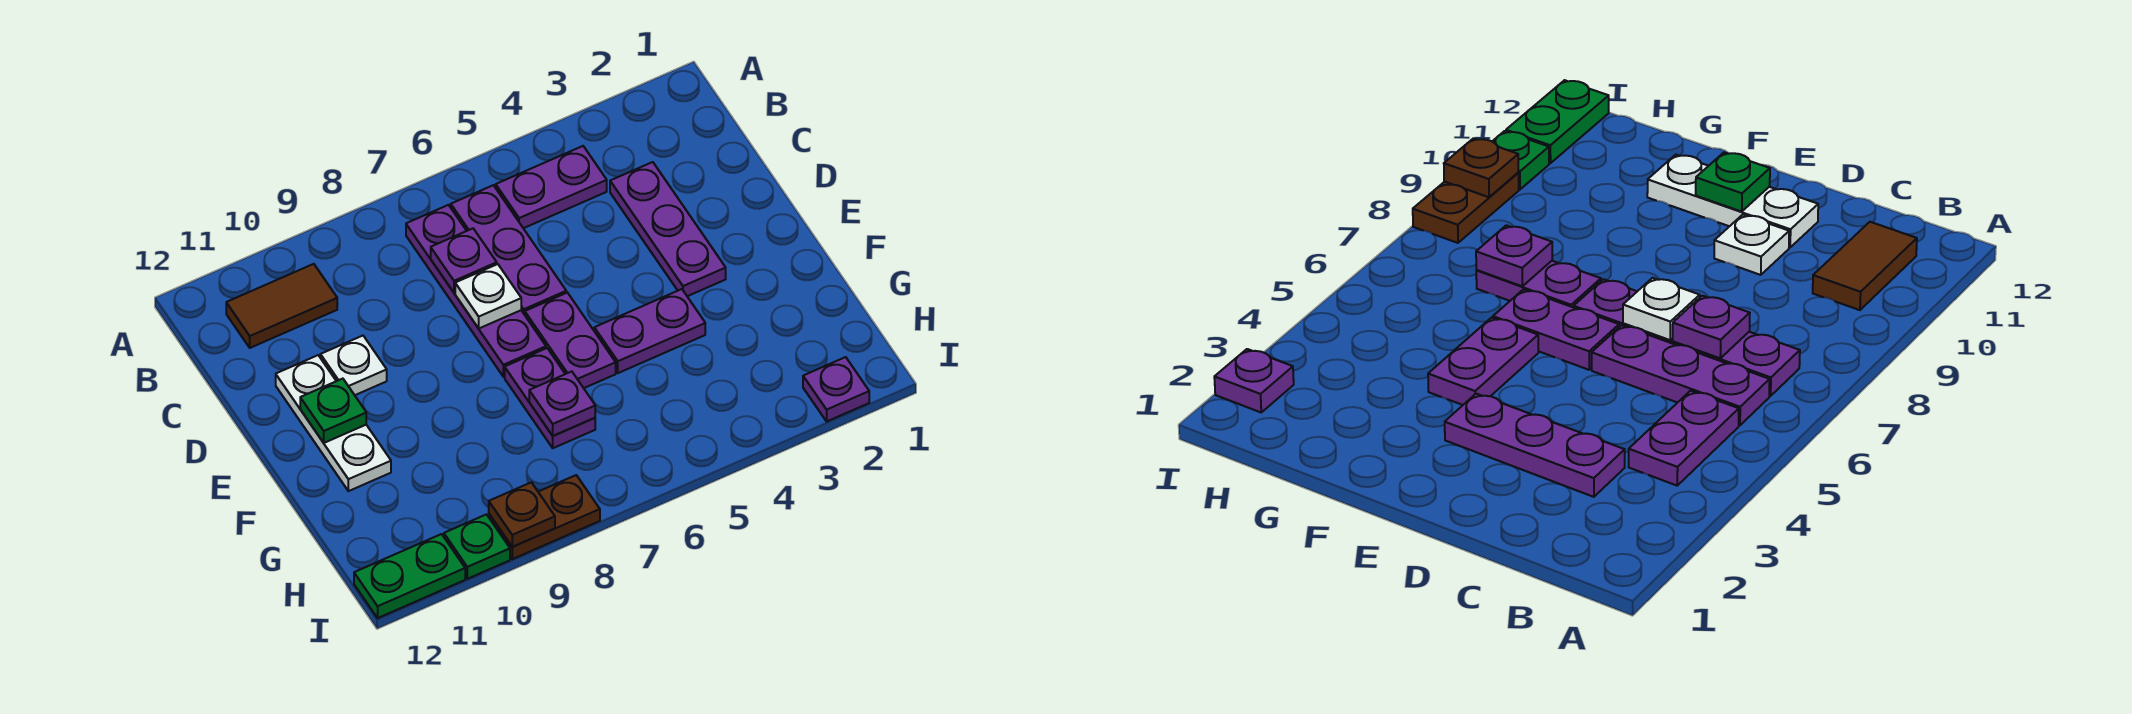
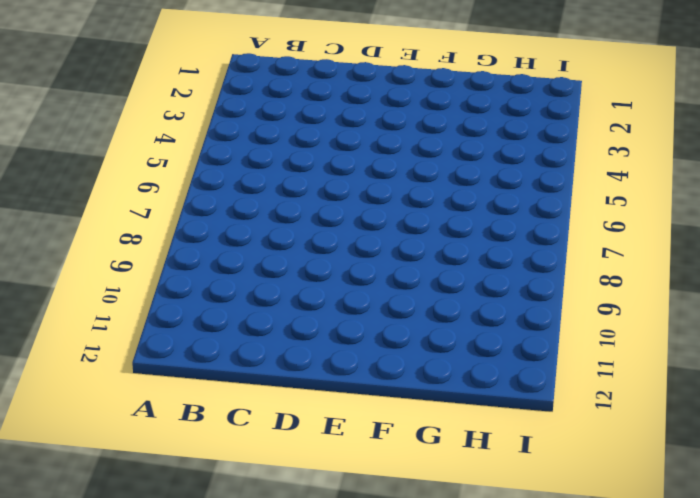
none -> purple 1x2 plate [496,146,607,228]
none -> purple 1x3 plate [451,185,566,315]
none -> purple 1x4 plate [406,205,546,377]

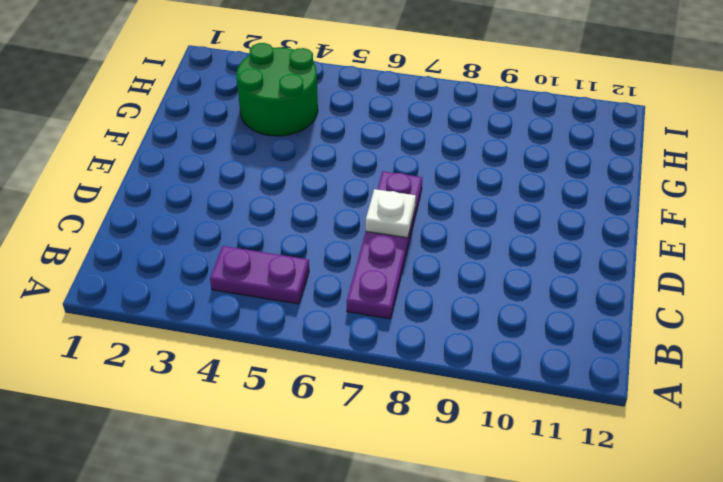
green 2x2 round brick [236,43,318,136] -> none
none -> purple 1x3 plate [451,185,566,315]
none -> brown 1x2 tile [226,264,337,348]
none -> purple 1x3 plate [610,162,726,296]

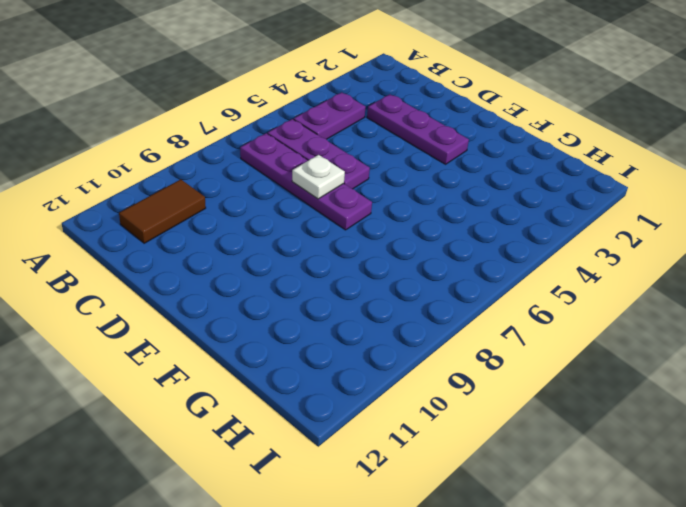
none -> white 1x1 plate [320,336,387,395]
none -> white 1x3 plate [276,355,391,491]
none -> purple 1x2 plate [525,293,616,388]

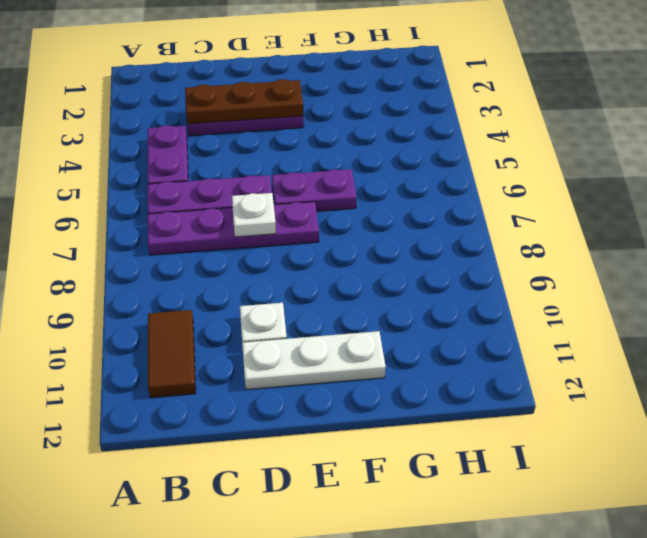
brown 1x3 plate [185,79,303,124] -> none
none -> purple 1x2 plate [594,289,705,373]
none -> purple 1x2 plate [505,348,595,448]
none -> purple 1x1 plate [803,357,869,421]

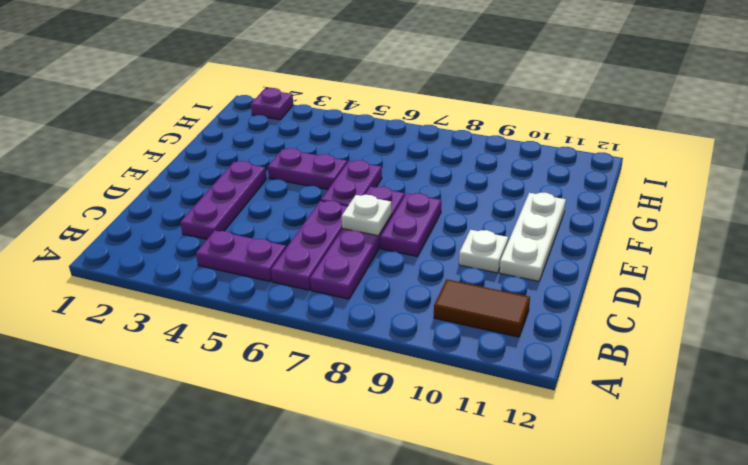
purple 1x2 plate [380,193,441,256] -> purple 1x2 plate moved to [505,348,595,448]
none -> brown 1x2 plate [489,475,600,559]
none -> green 1x1 plate [444,514,510,579]
none -> green 1x2 plate [354,534,465,618]

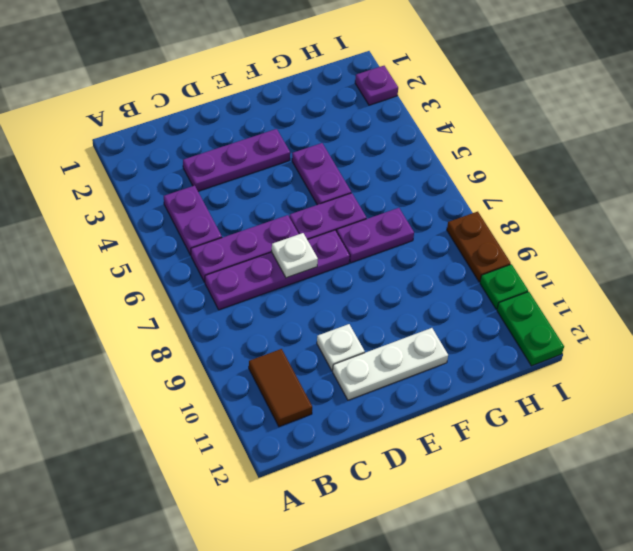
none -> purple 1x1 plate [431,229,497,293]
none -> green 1x1 plate [300,379,366,443]
none -> purple 1x1 plate [529,372,595,436]

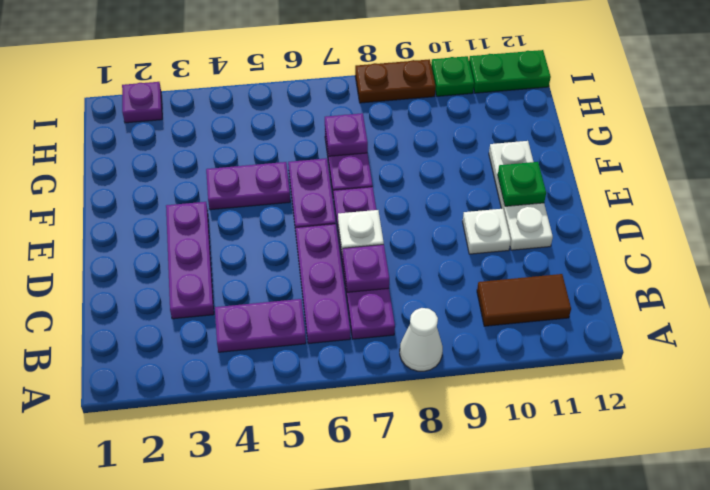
white 1x1 cone [400,308,443,371] -> none
none -> brown 1x1 plate [489,482,555,547]

